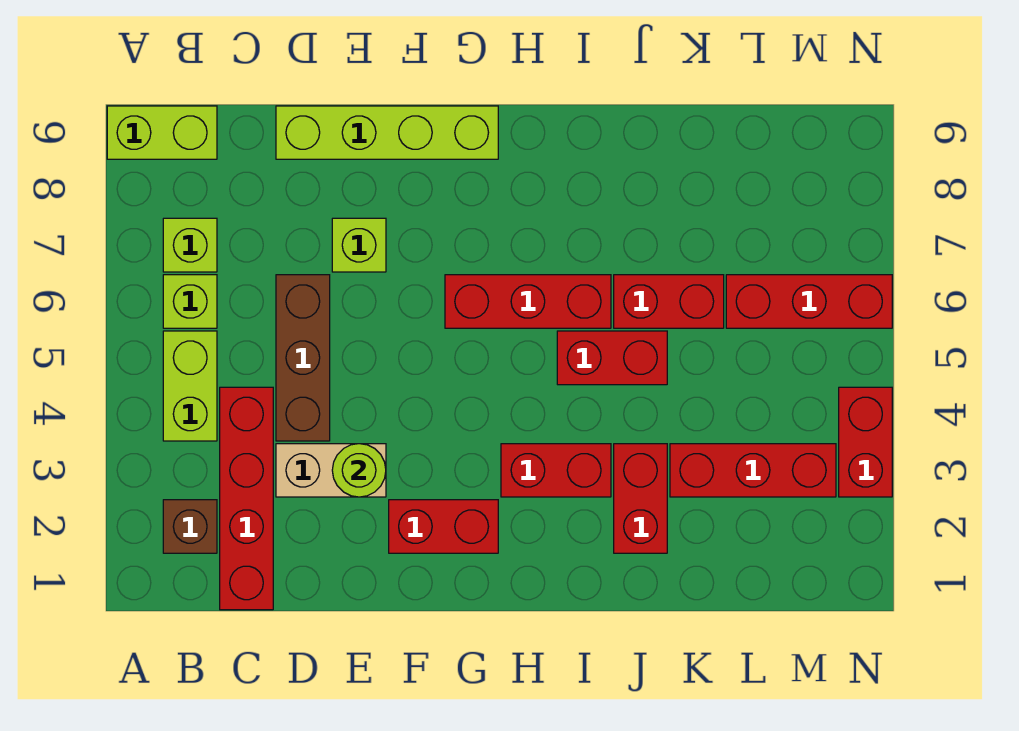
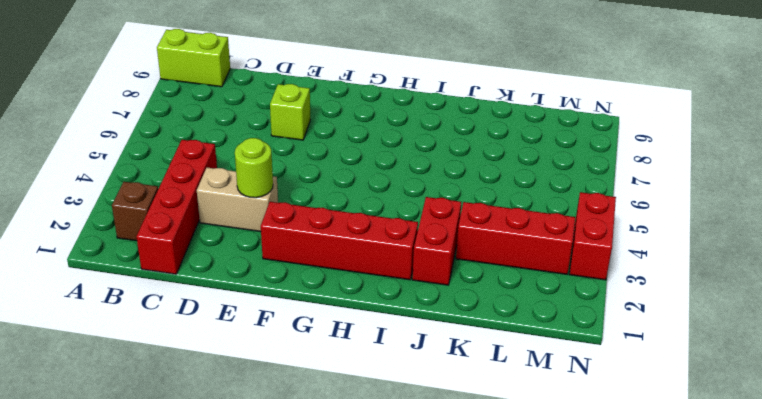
red 1x4 brick [261,202,418,280] -> red 1x2 brick [389,500,498,553]
none -> lime 1x2 brick [163,331,217,441]
none -> lime 1x1 brick [163,275,217,328]
none -> lime 1x1 brick [163,218,217,272]

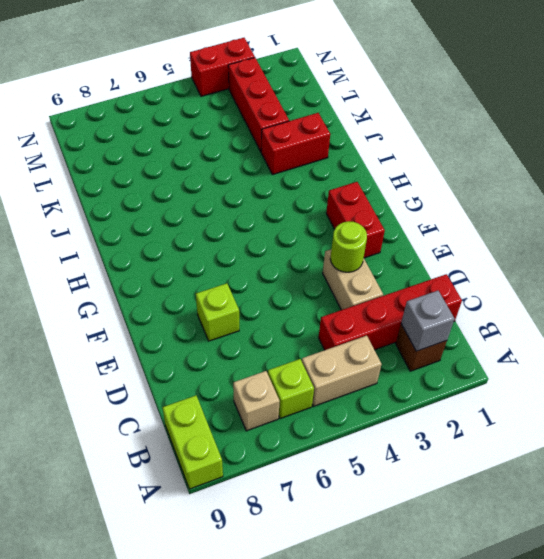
grey 1x1 brick [401,291,454,351] -> none
tan 1x2 brick [302,336,382,406] -> lime 1x2 brick [163,331,217,441]
tan 1x1 brick [233,371,280,431] -> lime 1x1 brick [163,218,217,272]
none -> brown 1x3 brick [276,275,330,441]
none -> lime 1x4 brick [276,106,498,159]
none -> red 1x3 brick [445,275,611,328]

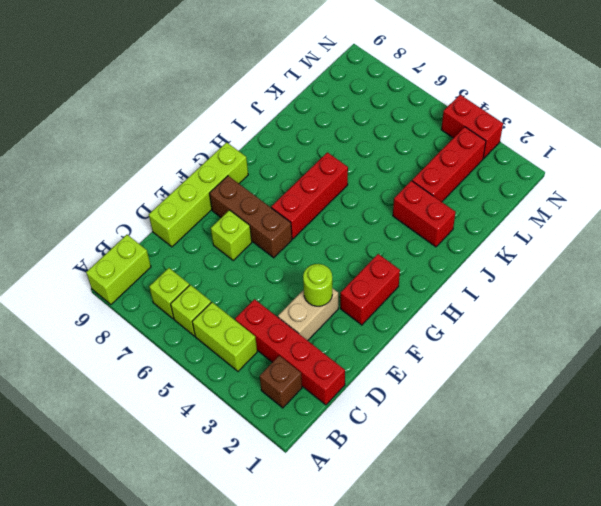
brown 1x3 brick [209,176,292,258] -> brown 1x3 brick moved to [276,275,330,441]
none -> red 1x2 brick [501,444,611,497]
none -> red 1x2 brick [557,331,667,385]
none -> red 1x2 brick [614,275,724,328]

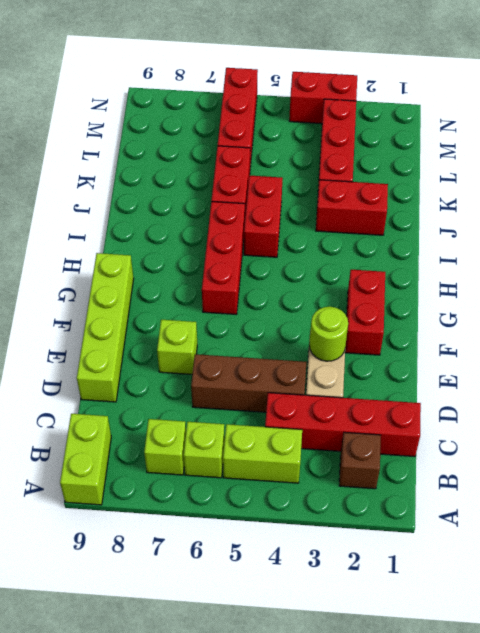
none -> red 1x2 brick [501,444,611,497]

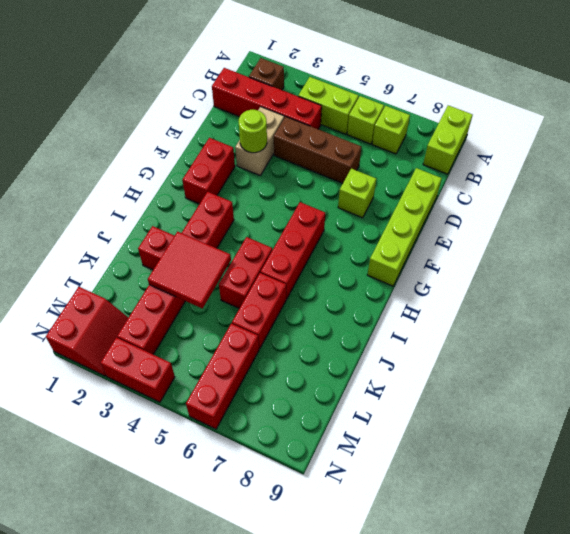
red 2x2 tile [148,232,231,308] -> none
red 2x2 slope [46,287,128,376] -> none

